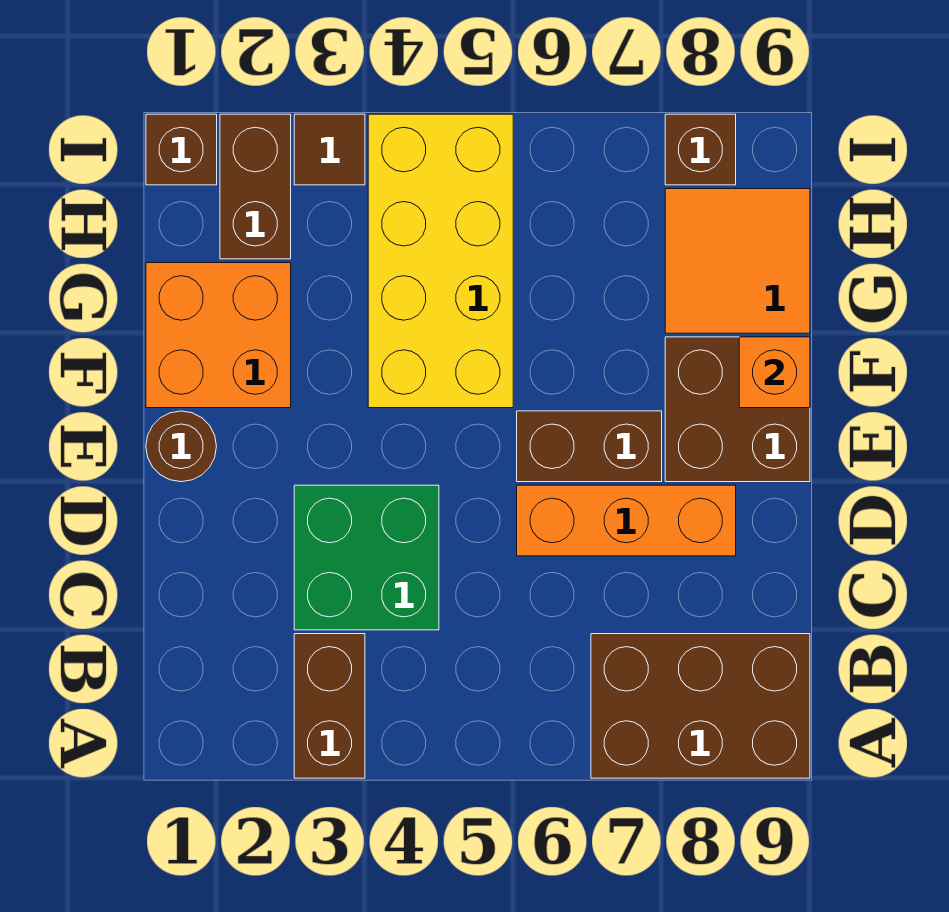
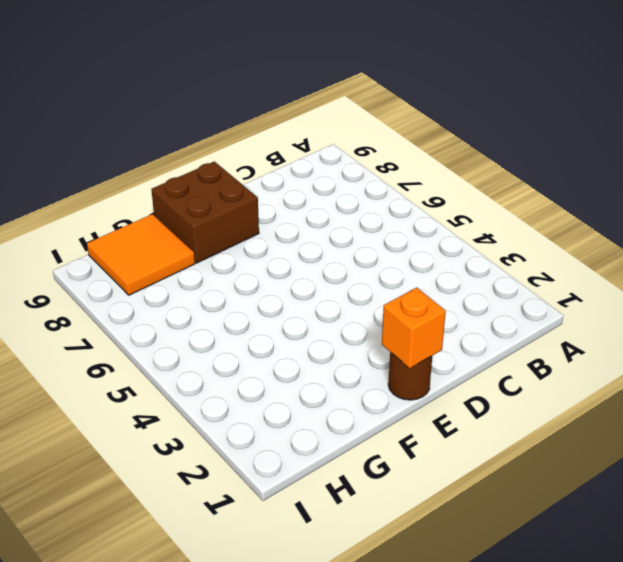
orange 1x1 brick [382,288,446,368] -> orange 1x1 brick moved to [739,337,810,408]
none -> brown 1x2 brick [294,634,365,778]
none -> brown 2x3 brick [591,634,810,778]
none -> green 2x2 brick [294,485,439,630]

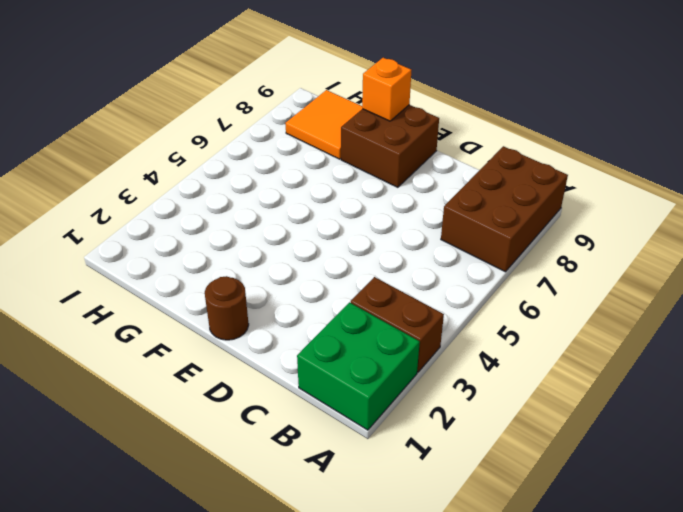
green 2x2 brick [297,302,420,430] -> green 2x2 brick moved to [294,485,439,630]
none -> orange 1x3 brick [517,485,736,556]
none -> brown 1x2 brick [517,411,662,482]
none -> orange 2x2 brick [146,263,291,408]

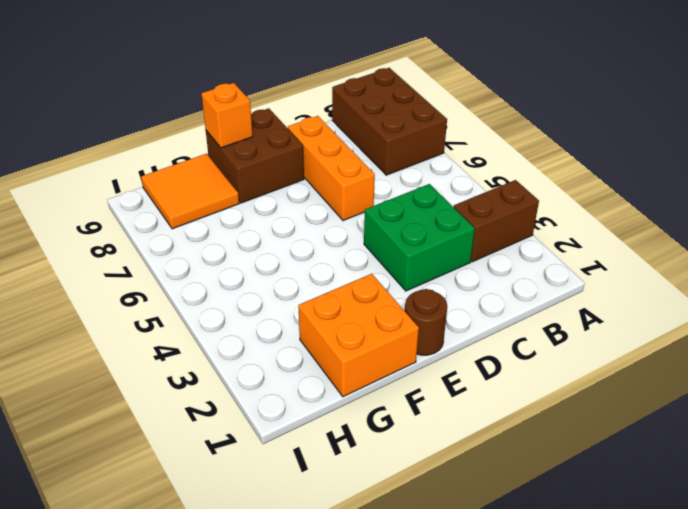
none -> brown 1x2 brick [517,411,662,482]
none -> yellow 2x4 brick [368,114,513,408]
none -> brown 1x2 brick [220,114,291,259]

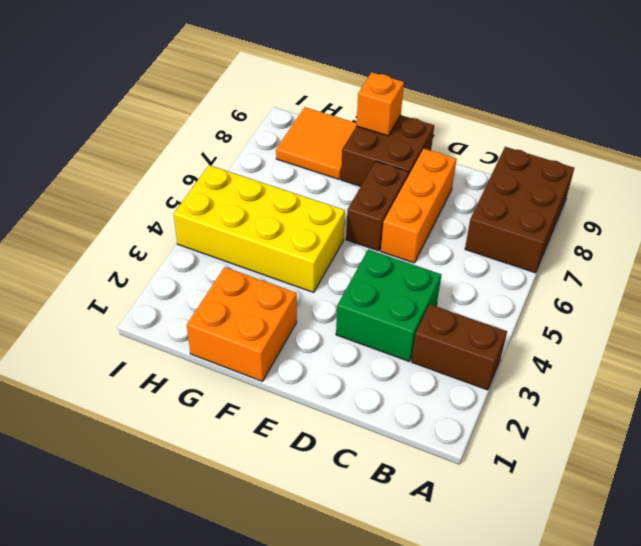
none -> brown 1x1 round brick [146,411,217,482]
none -> brown 1x2 brick [220,114,291,259]
none -> brown 1x1 brick [146,114,217,185]

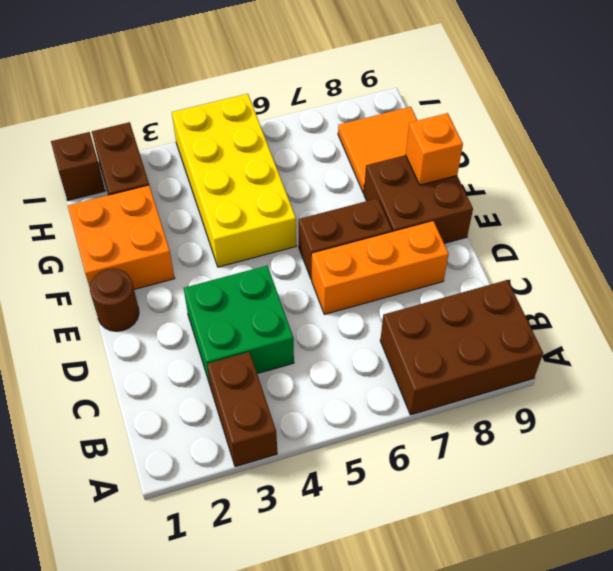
none -> brown 1x1 tile [294,114,365,185]
none -> brown 1x1 brick [665,114,736,185]

